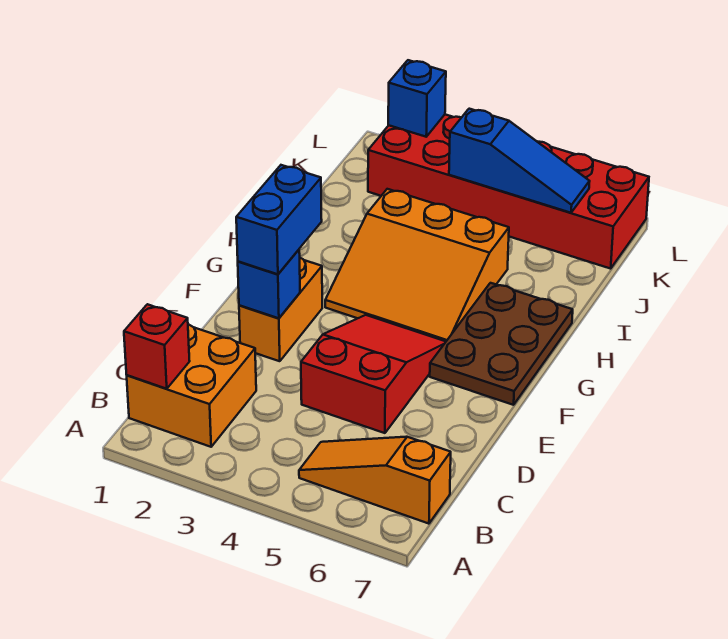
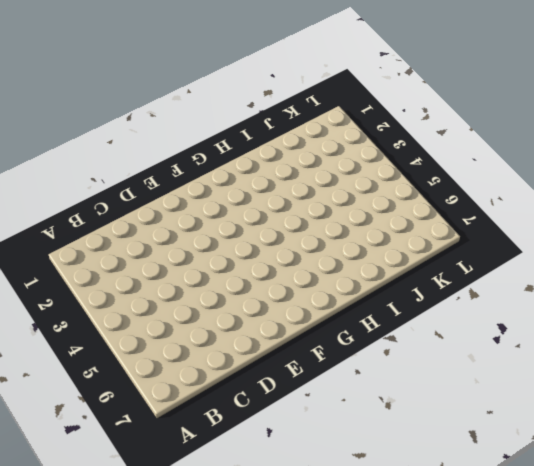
none -> orange 2x2 brick [127,324,256,447]
none -> orange 1x3 slope [299,437,451,524]
none -> red 2x3 slope [301,315,446,433]

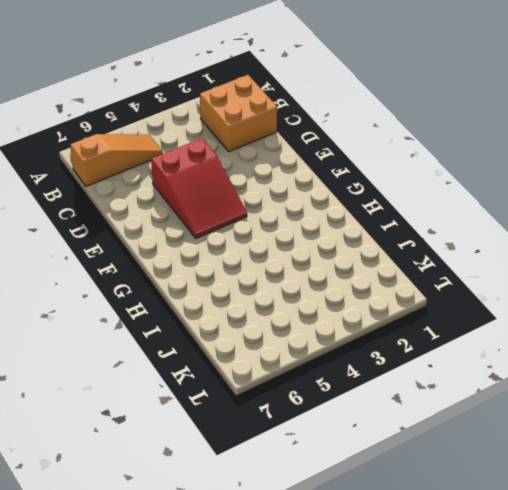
none -> orange 1x2 brick [239,258,322,361]
none -> brown 2x3 plate [430,283,573,405]
none -> orange 3x3 slope [325,189,509,341]

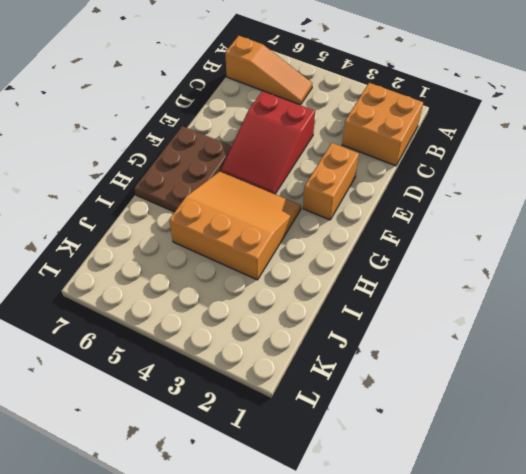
none -> red 2x6 brick [368,115,649,269]
none -> red 1x1 brick [124,304,190,389]
none -> blue 1x1 brick [238,250,300,318]

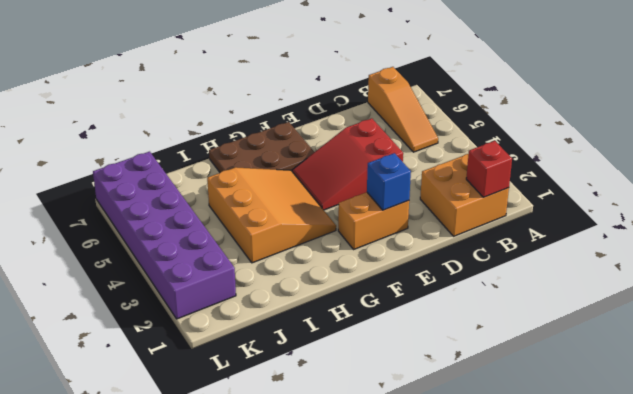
purple 2x6 brick [93,152,236,319] -> red 2x6 brick [368,115,649,269]
none -> blue 1x3 slope [449,109,590,213]
none -> blue 1x1 brick [388,60,446,137]
none -> blue 1x2 brick [236,165,322,274]

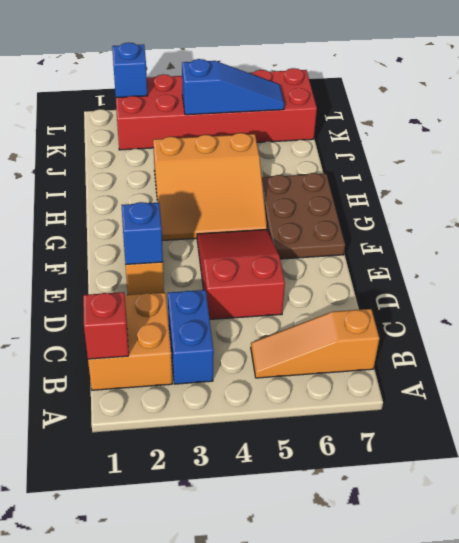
blue 1x2 brick [168,290,214,384] -> blue 1x2 brick moved to [236,165,322,274]

